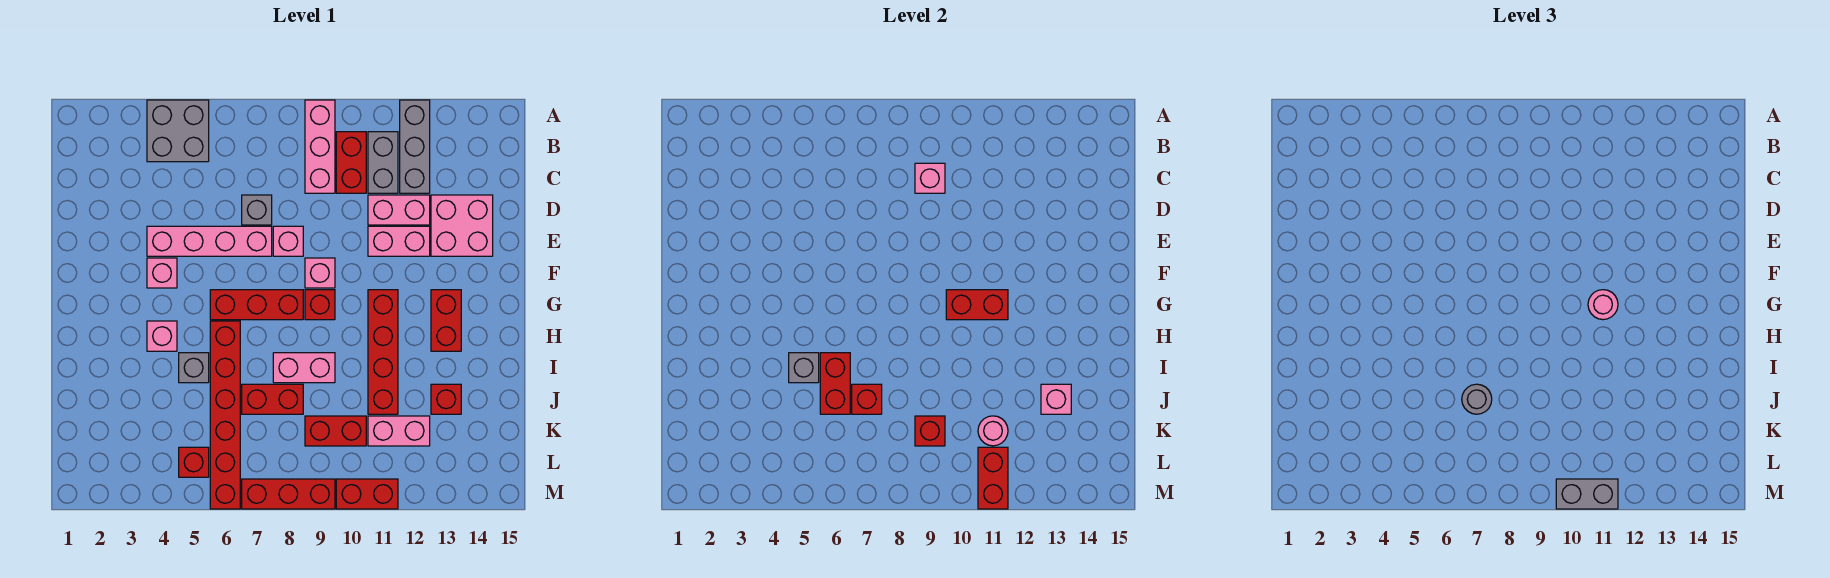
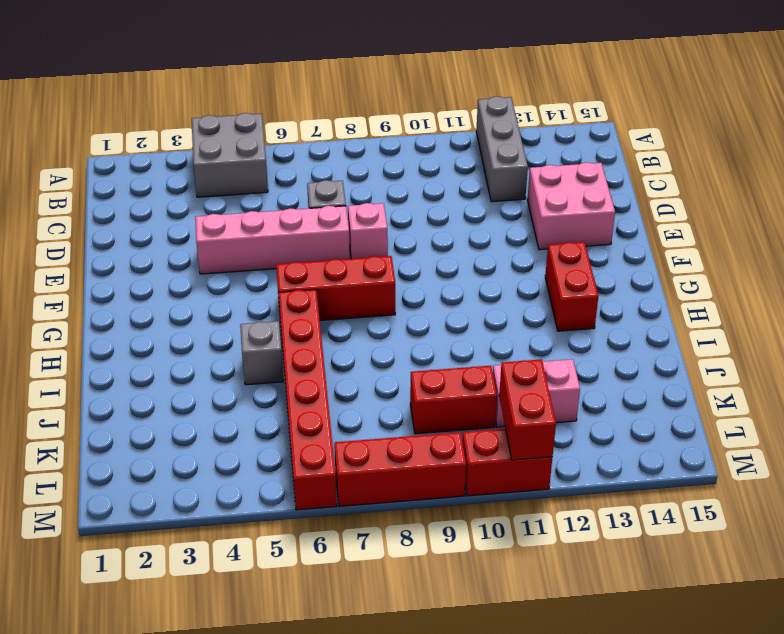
none -> pink 1x3 brick [305,100,335,193]
none -> red 1x2 brick [336,132,366,193]
none -> grey 1x2 brick [368,132,398,193]
none -> pink 1x2 brick [368,195,430,225]

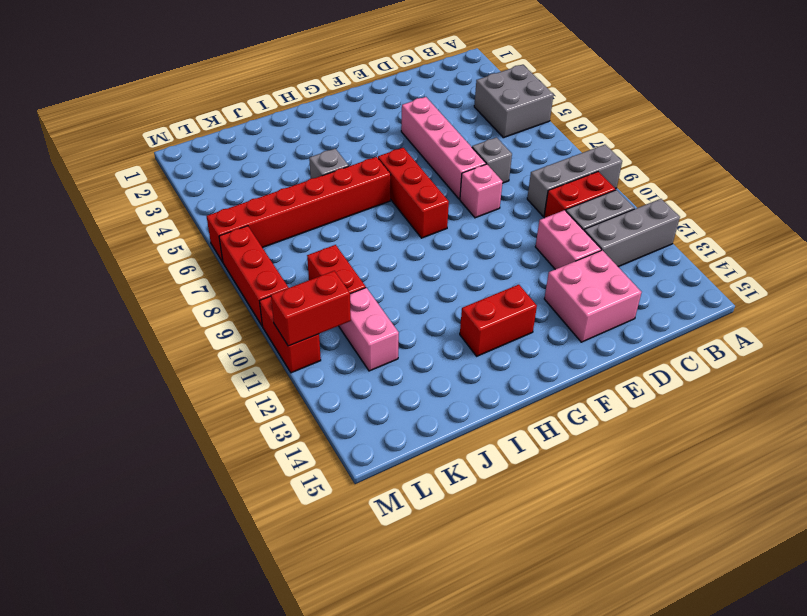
grey 1x3 brick [527,145,622,217] -> pink 1x3 brick [305,100,335,193]
none -> pink 1x2 brick [368,226,430,256]
none -> pink 1x1 brick [147,258,177,288]
none -> pink 1x1 brick [305,258,335,288]
none -> red 1x1 brick [305,290,335,320]

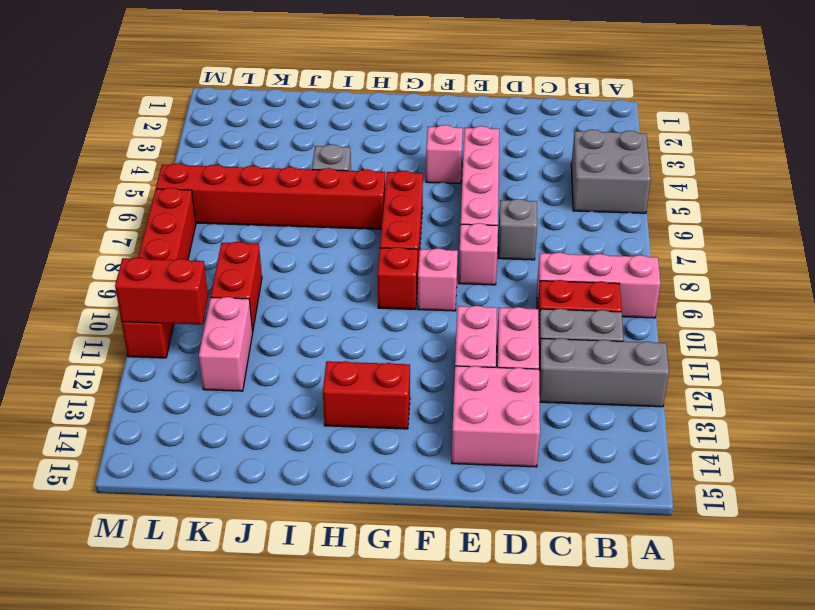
none -> red 1x4 brick [368,290,398,414]
none -> pink 1x1 brick [147,321,177,351]
none -> pink 1x2 brick [273,353,335,383]
none -> red 1x2 brick [242,384,303,414]

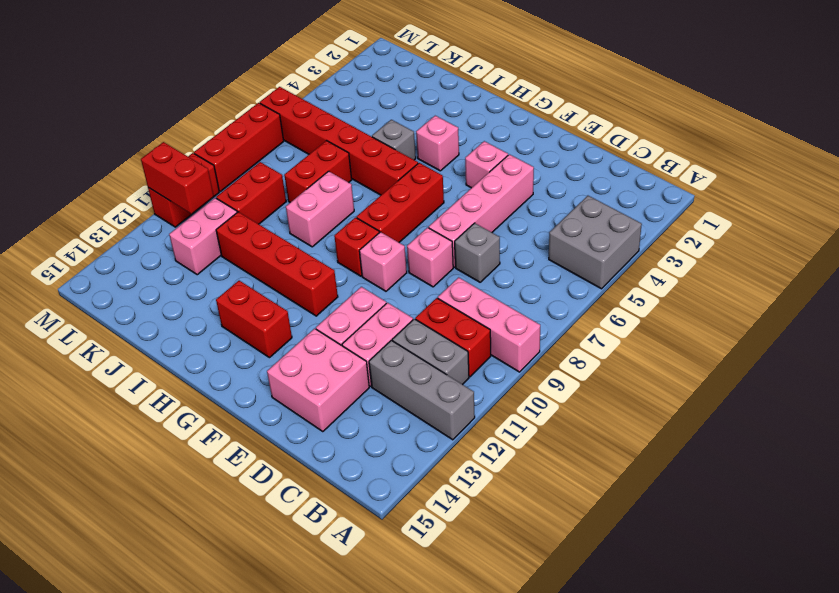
none -> red 1x1 brick [431,384,461,414]
none -> red 1x1 brick [179,447,209,477]
none -> pink 1x1 brick [915,163,945,193]
none -> red 1x2 brick [946,290,1008,320]

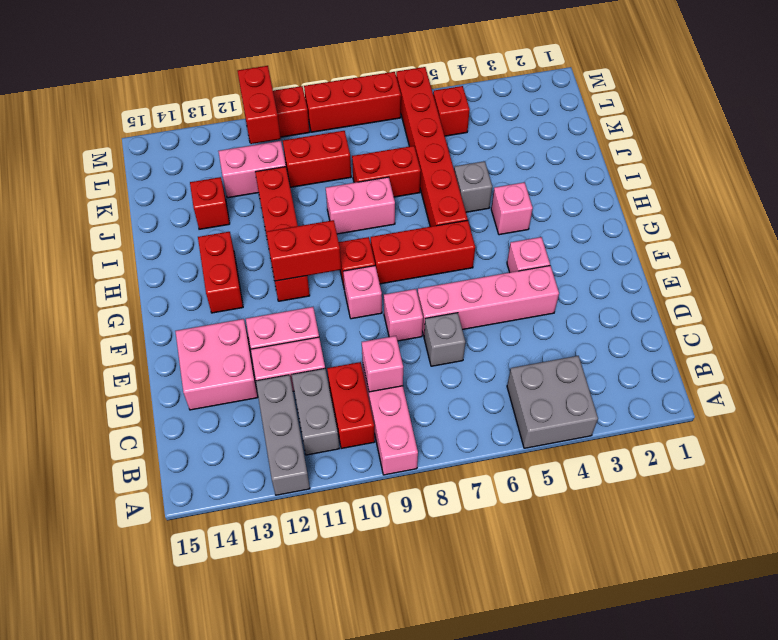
none -> grey 1x1 brick [789,353,819,383]
none -> red 1x2 brick [820,353,850,414]
none -> red 1x1 brick [852,384,882,414]
none -> pink 1x1 brick [1041,384,1071,414]

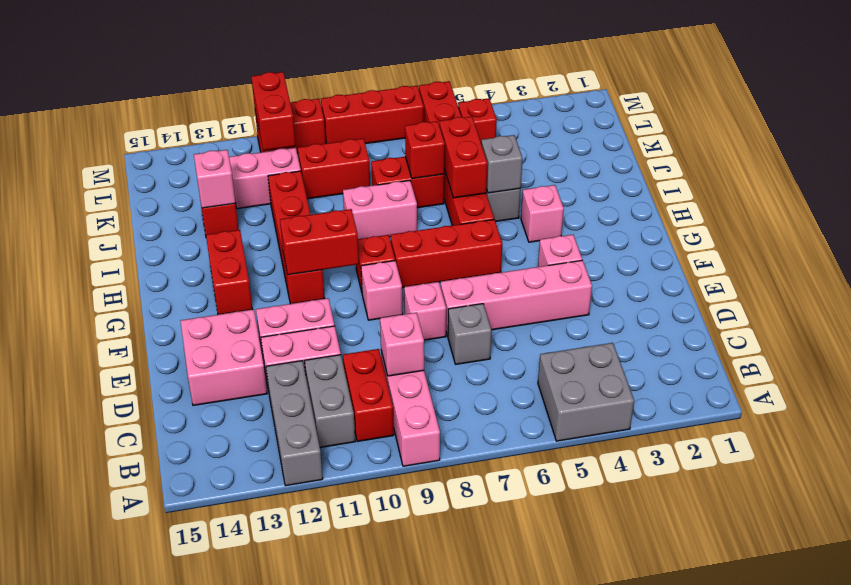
none -> red 1x1 brick [915,416,945,446]
none -> pink 1x1 round brick [978,416,1008,446]
none -> pink 1x1 round brick [1588,290,1618,320]
none -> grey 1x1 round brick [1462,384,1492,414]

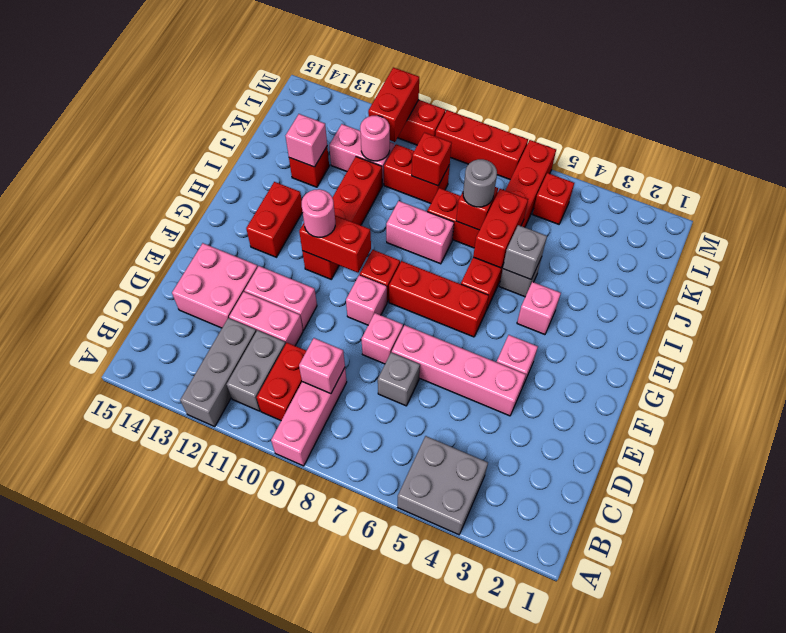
none -> grey 1x2 brick [1556,479,1618,509]

